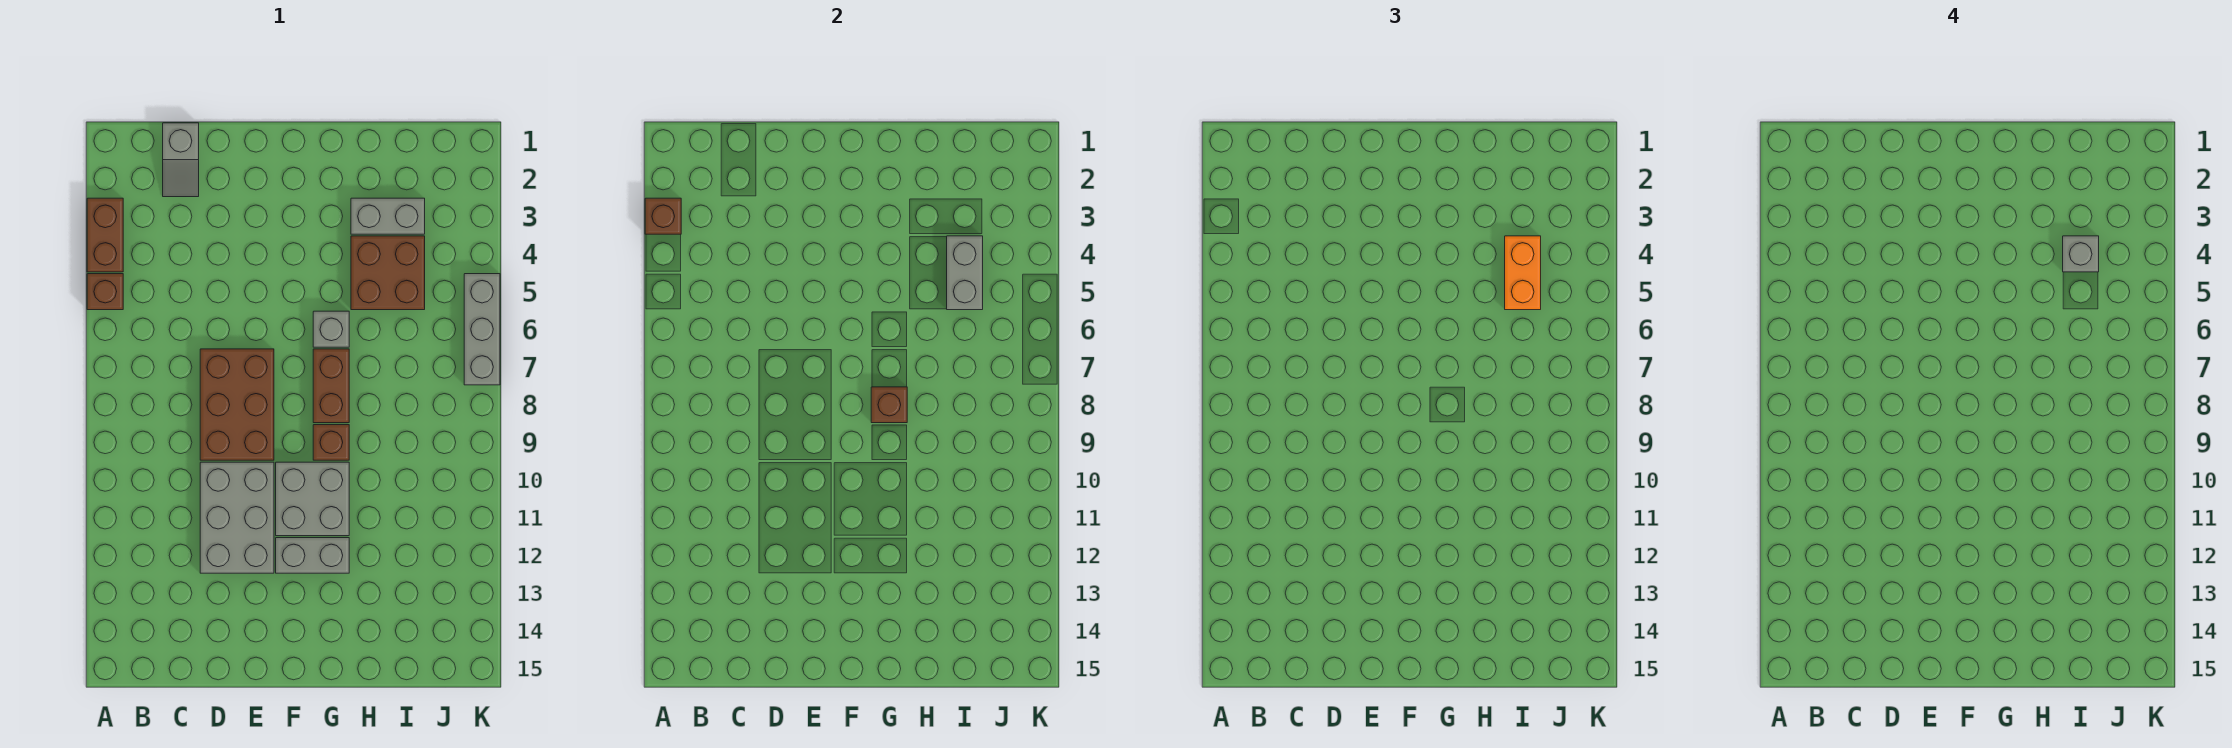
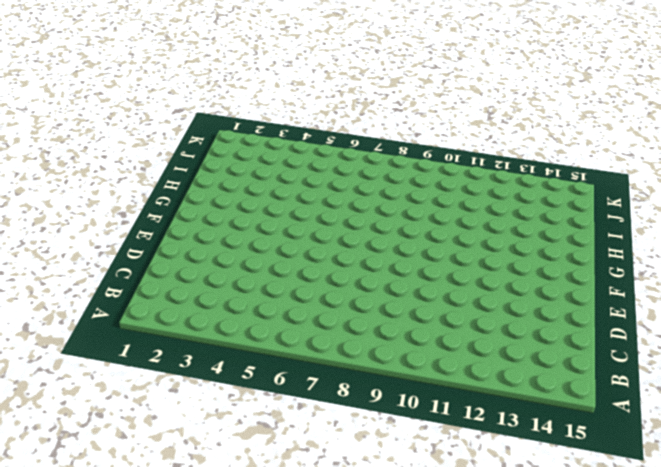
none -> brown 1x2 brick [87,198,123,272]
none -> brown 1x1 brick [87,274,123,310]
none -> grey 1x2 slope [163,123,199,197]

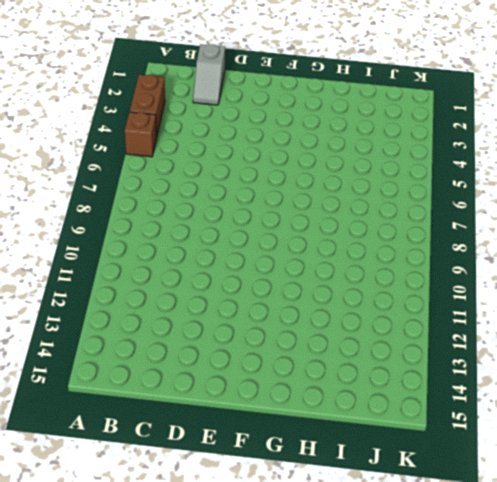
none -> brown 2x3 brick [200,349,274,460]
none -> grey 2x3 brick [200,462,274,573]
none -> grey 2x2 brick [276,462,349,536]

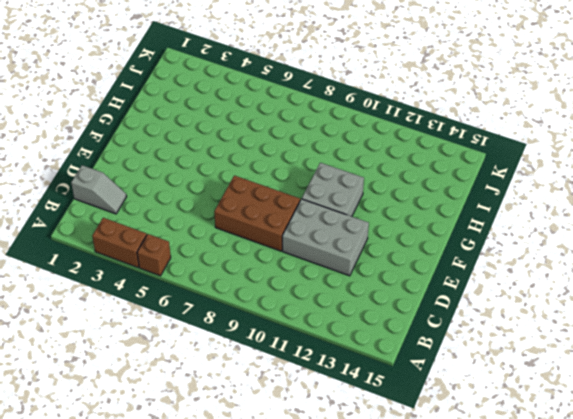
none -> grey 1x2 brick [276,538,349,573]
none -> grey 1x1 brick [313,311,349,347]
none -> brown 1x2 brick [313,349,349,423]

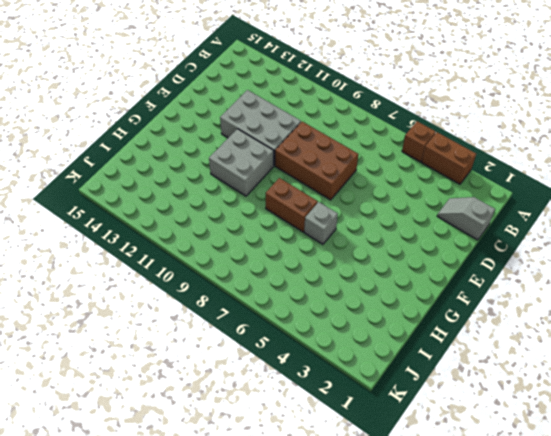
none -> grey 1x2 brick [276,538,349,573]
none -> brown 1x1 brick [313,425,349,460]
none -> grey 1x2 brick [351,198,425,234]

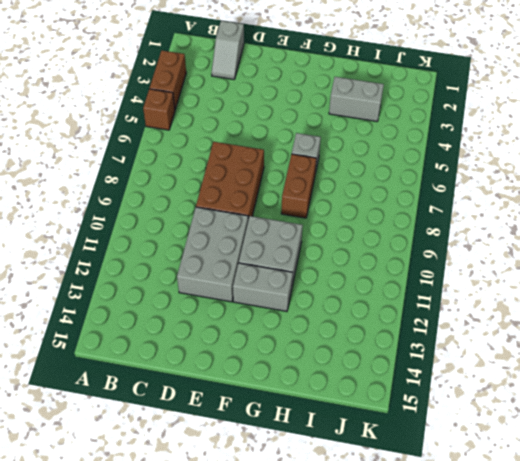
none -> brown 1x1 brick [313,425,349,460]
none -> brown 2x2 brick [351,236,425,310]
none -> grey 1x3 brick [464,274,500,385]

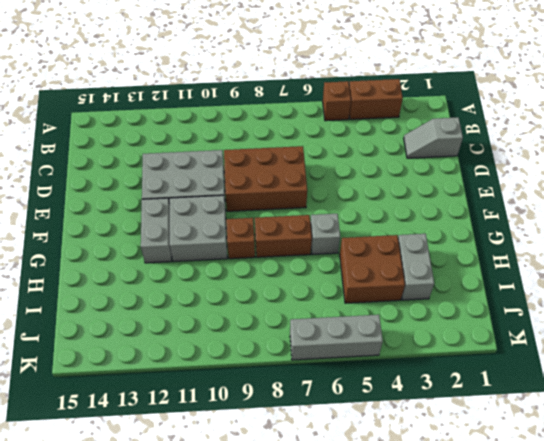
none -> brown 1x1 brick [645,198,681,234]
none -> brown 1x1 brick [871,387,907,423]
none -> grey 1x2 brick [947,236,983,310]

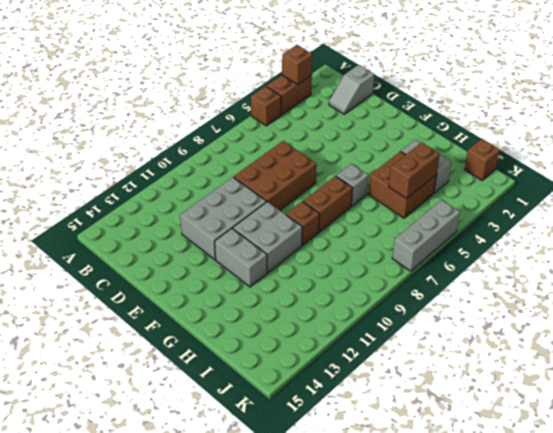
brown 1x2 brick [389,142,440,199] -> grey 1x2 brick [947,236,983,310]
brown 1x1 brick [465,139,500,180] -> brown 1x1 brick moved to [871,387,907,423]
none -> orange 1x2 brick [1505,236,1541,310]
none -> grey 1x1 brick [2063,236,2099,272]

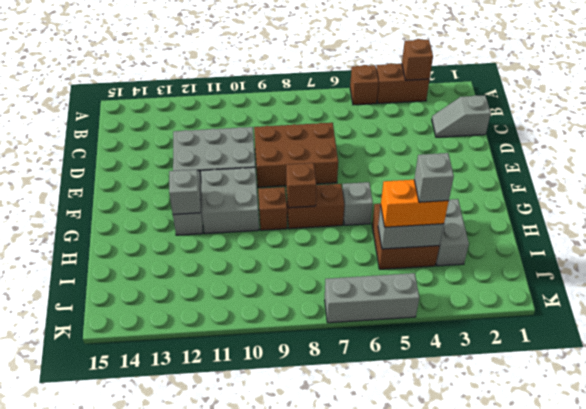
grey 1x1 brick [169,170,200,214] -> none

